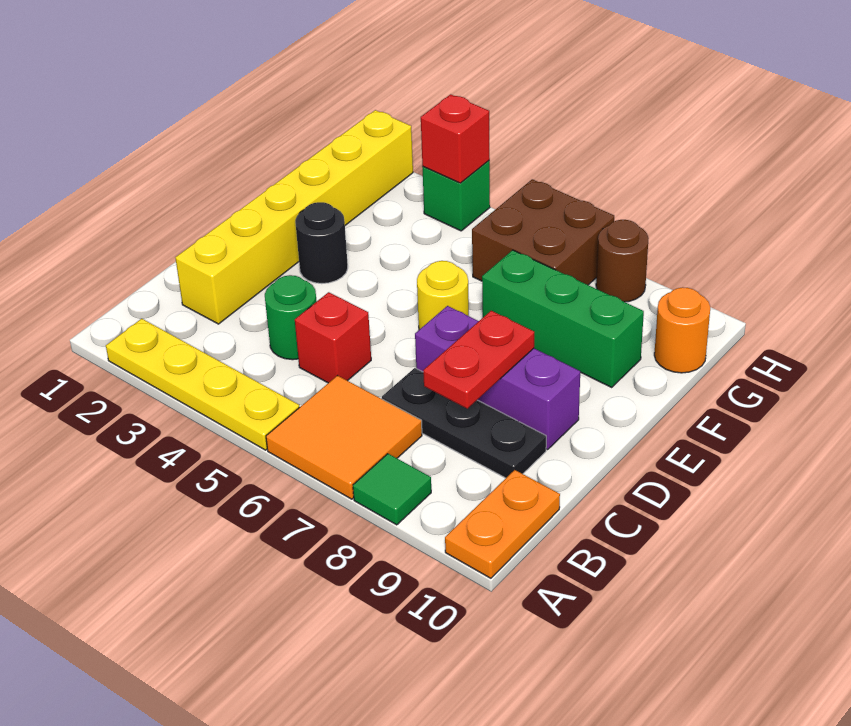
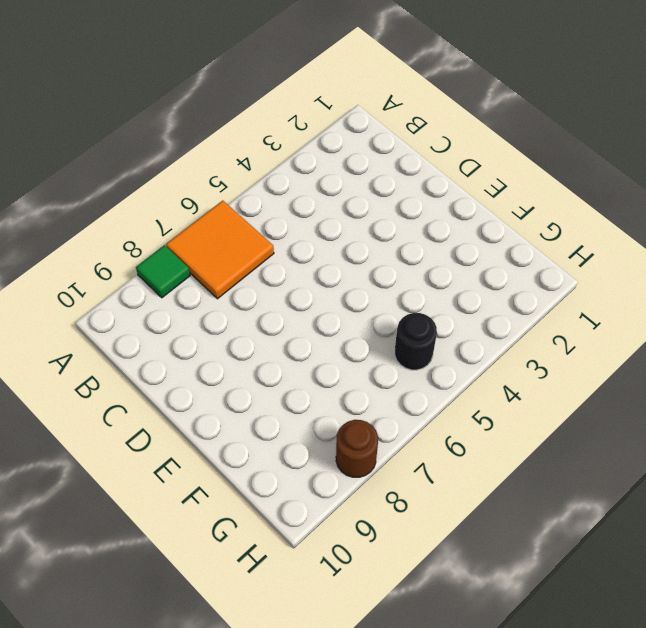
black 1x1 round brick [395,313,437,370] -> black 1x1 round brick moved to [295,202,348,284]
none -> yellow 1x4 plate [106,319,300,450]
none -> orange 1x2 plate [445,470,560,578]
none -> yellow 1x6 brick [175,110,413,324]

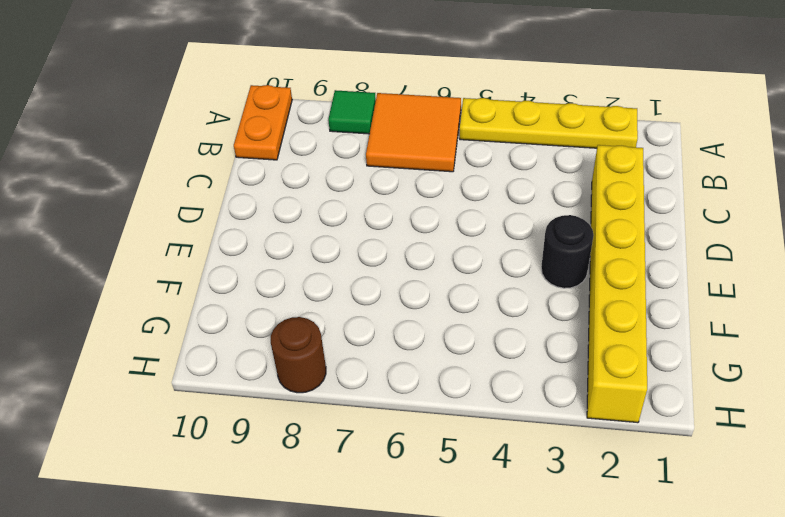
none -> green 1x1 round brick [265,275,317,360]
none -> red 1x1 brick [295,292,371,383]
none -> black 1x3 plate [382,368,546,478]

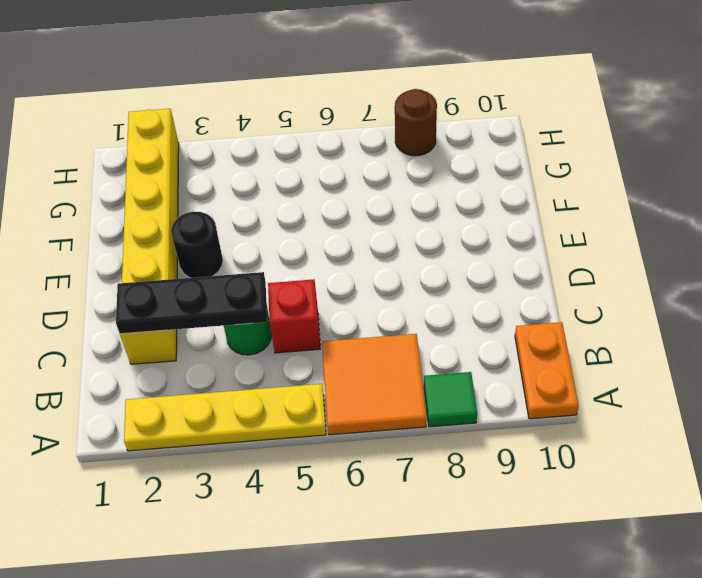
black 1x3 plate [116,272,267,334] -> black 1x3 plate moved to [382,368,546,478]
none -> purple 1x3 brick [415,306,580,450]
none -> yellow 1x1 round brick [417,261,469,330]
none -> green 1x3 brick [482,250,644,387]

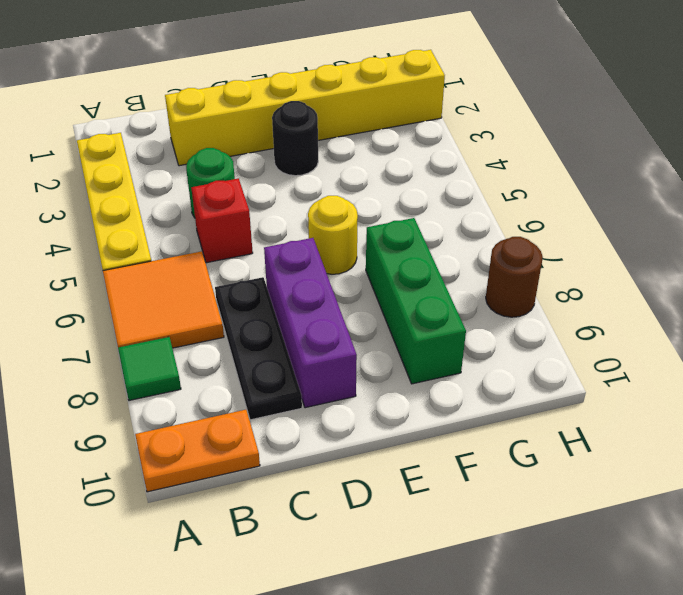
none -> brown 2x2 brick [472,179,614,285]
none -> orange 1x1 round brick [654,287,710,373]
none -> green 1x1 brick [422,161,490,231]

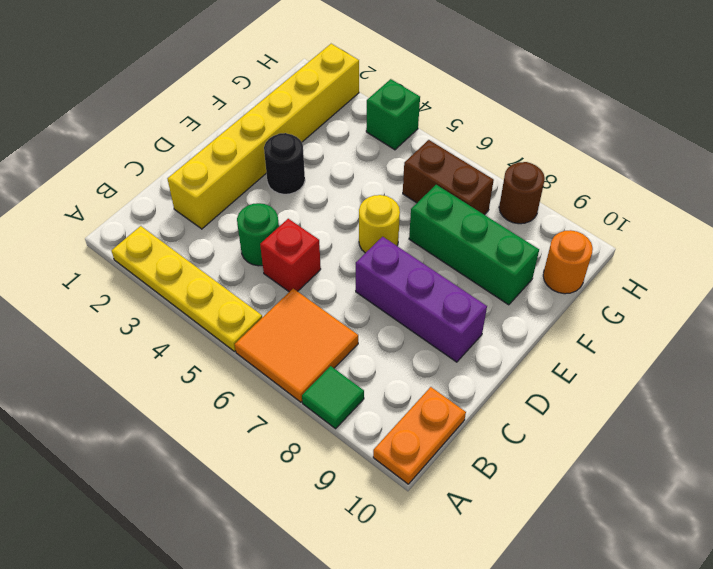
brown 1x2 brick [403,140,494,215] -> brown 2x2 brick [472,179,614,285]
none -> black 1x3 plate [382,368,546,478]
none -> red 1x2 plate [423,311,534,409]
none -> red 1x1 brick [421,94,490,183]

